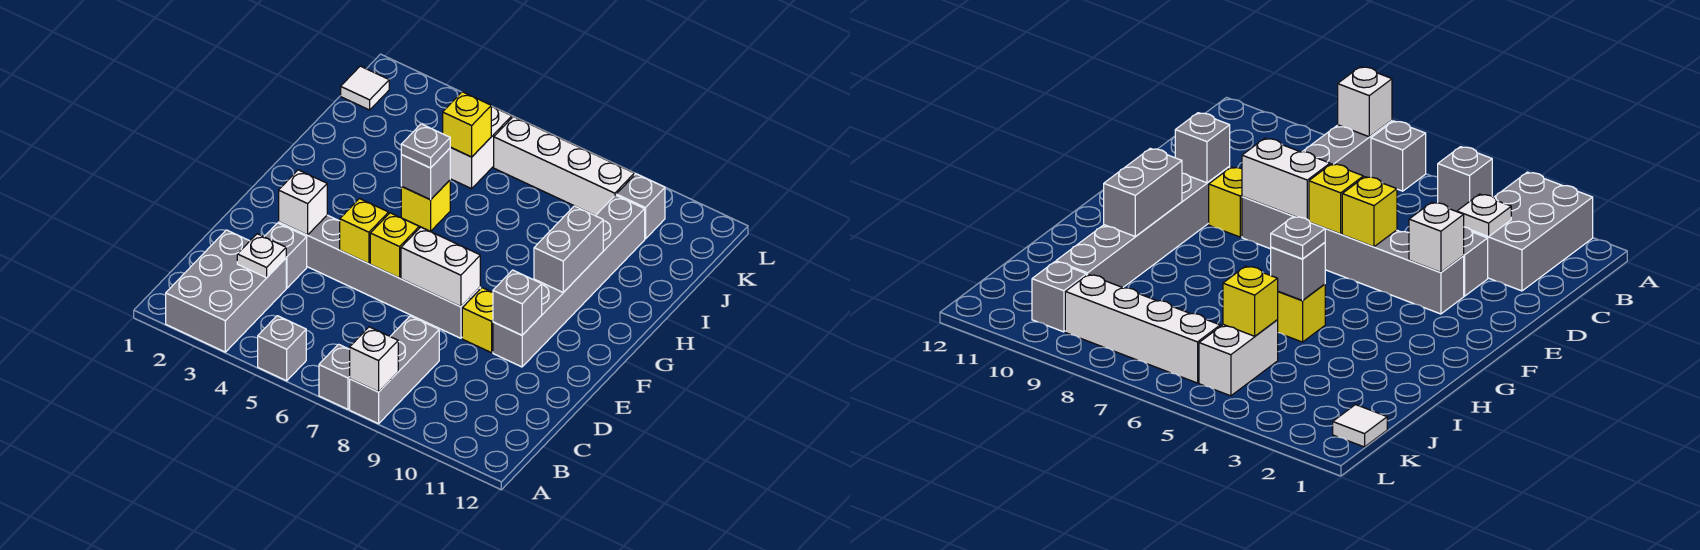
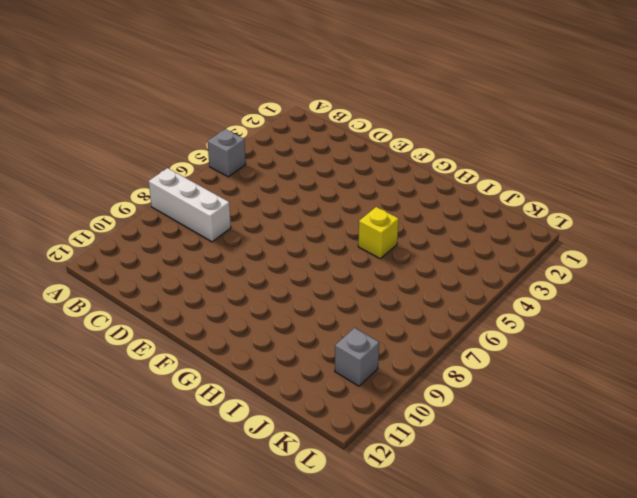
white 1x3 brick [149,168,231,242] -> grey 1x3 brick [350,316,439,424]
none -> grey 2x3 brick [166,230,286,352]
none -> grey 1x1 brick [319,344,350,409]
none -> grey 1x1 brick [264,223,307,288]

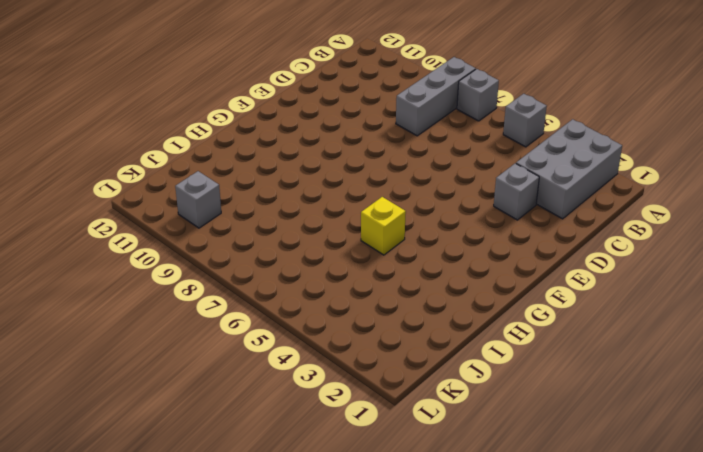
none -> grey 1x6 brick [279,215,480,338]
none -> yellow 1x1 brick [462,288,493,353]
none -> grey 1x6 brick [493,195,645,367]

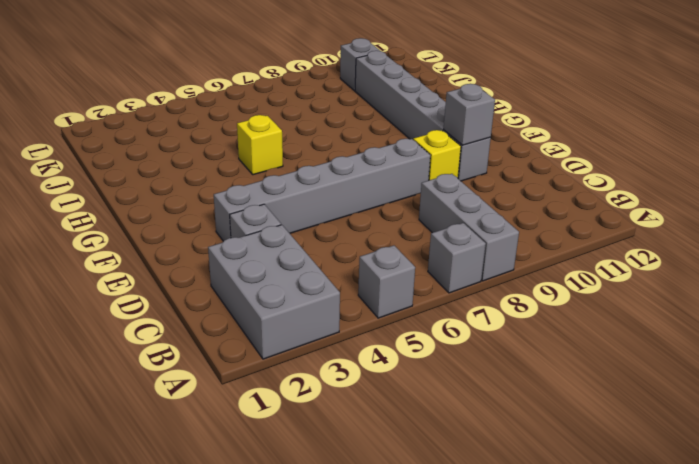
none -> white 1x2 brick [450,107,512,189]
none -> white 1x1 tile [341,66,389,110]
none -> white 1x4 brick [494,117,634,216]

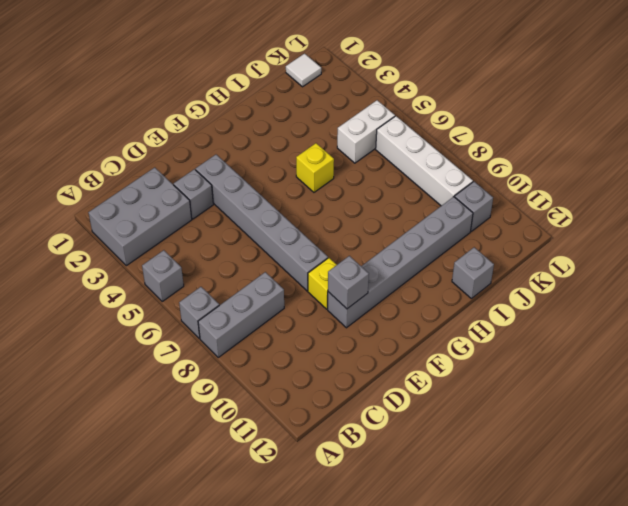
grey 1x1 brick [452,247,494,298] -> grey 1x1 brick moved to [401,148,450,200]
none -> white 1x1 brick [350,327,398,392]
none -> white 1x1 plate [237,234,286,278]
none -> white 1x1 brick [279,170,327,235]

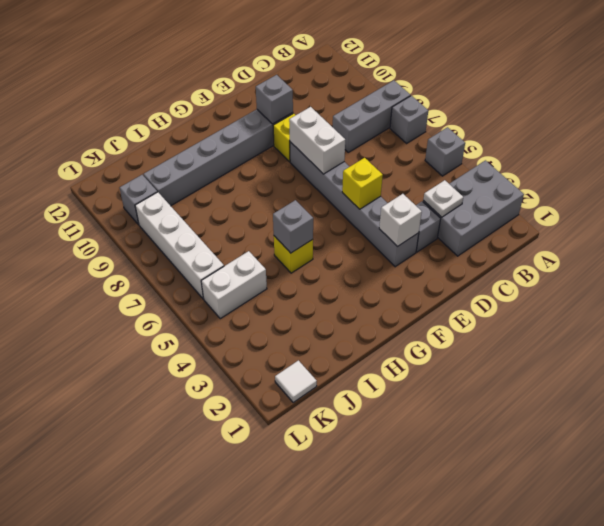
none -> white 1x1 brick [350,327,398,392]
none -> yellow 1x1 brick [370,213,419,278]
none -> grey 1x2 brick [534,206,603,292]

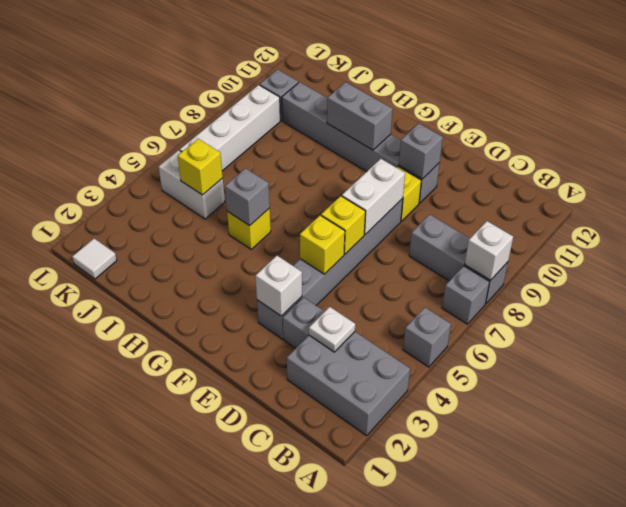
none -> grey 1x1 plate [401,124,450,168]

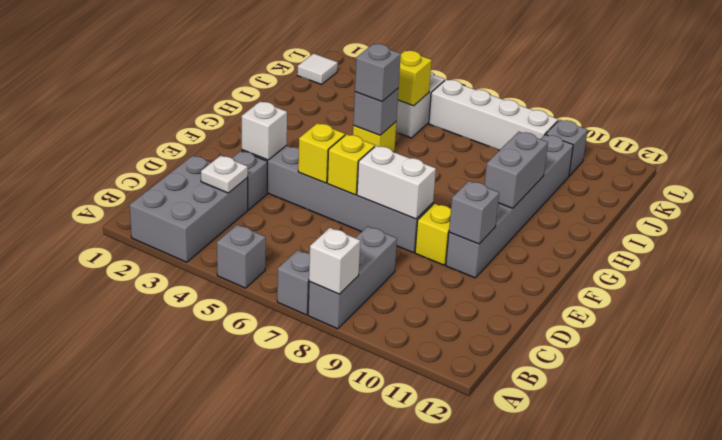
grey 1x1 brick [355,44,401,102] -> grey 1x1 plate [401,124,450,168]

